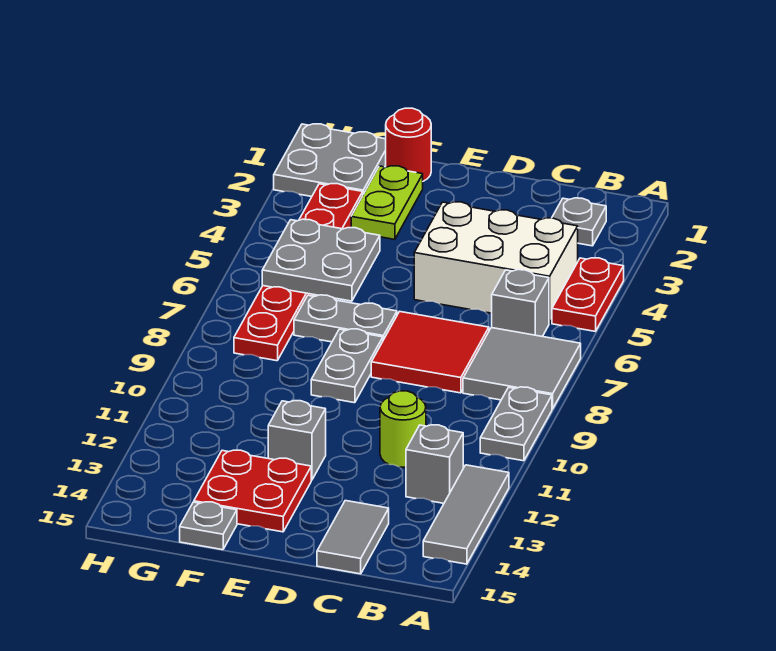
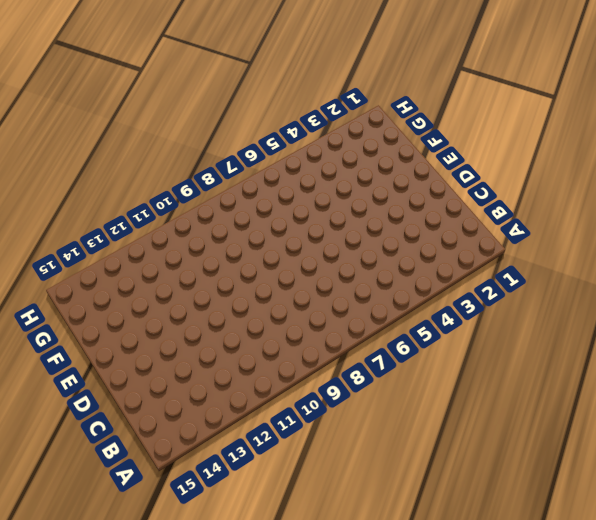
none -> red 1x2 plate [552,258,624,331]
none -> grey 2x2 tile [463,328,581,409]
none -> grey 1x2 plate [480,387,552,461]

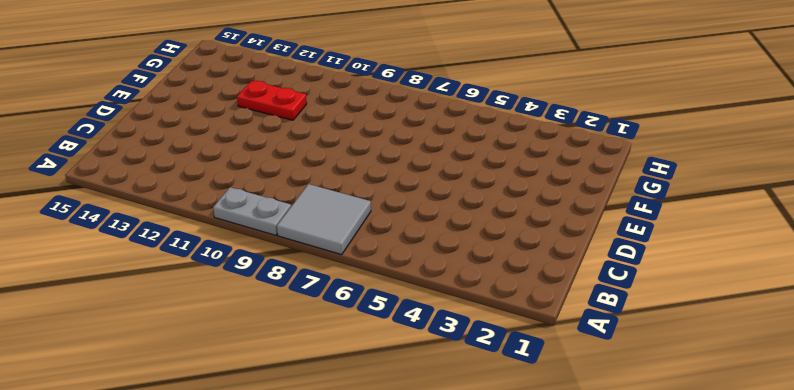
red 1x2 plate [237,81,307,120] -> red 1x2 plate moved to [552,258,624,331]
none -> grey 1x3 tile [423,465,509,564]
none -> grey 1x1 plate [552,198,606,246]
none -> white 2x3 brick [414,202,578,323]

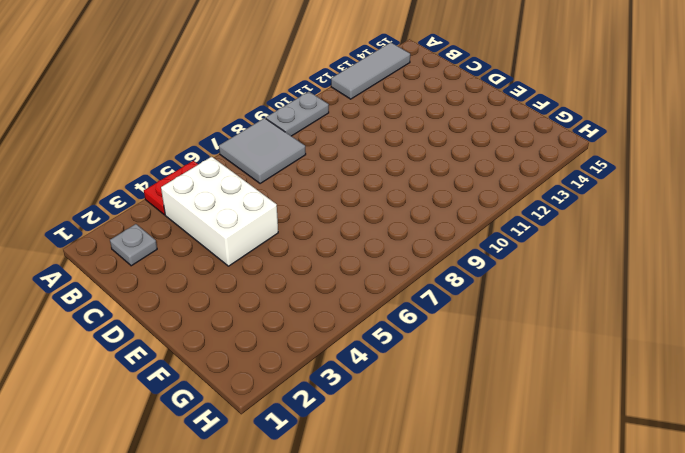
none -> grey 1x1 brick [492,270,549,337]
none -> grey 1x1 brick [406,425,463,503]
none -> red 2x2 tile [371,311,489,393]

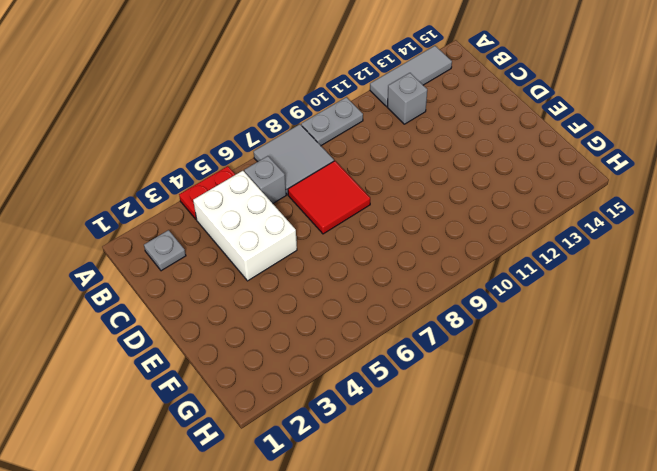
none -> lime 1x1 round brick [380,391,426,467]
none -> grey 1x2 tile [317,501,389,574]
none -> grey 1x2 plate [294,295,397,342]

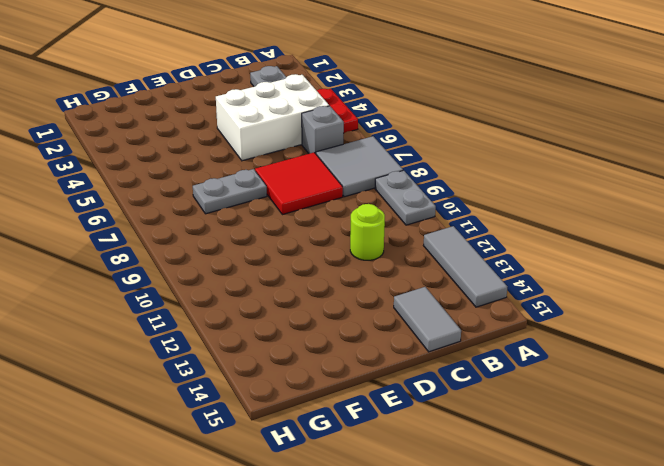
none -> grey 1x1 brick [406,425,463,503]
none -> grey 1x2 plate [311,329,383,403]
none -> grey 1x1 brick [268,401,326,480]

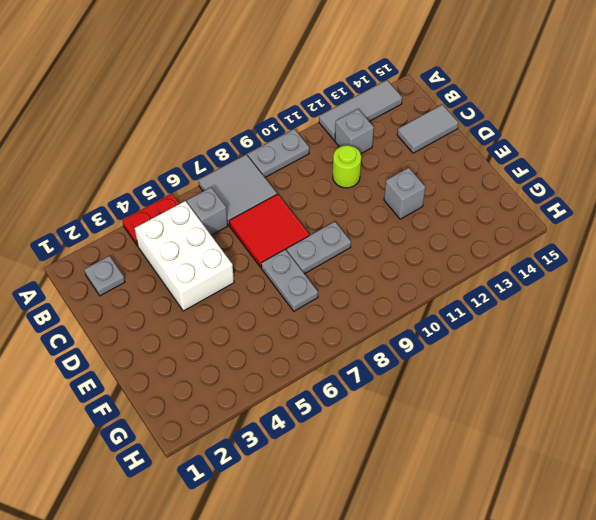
none -> red 2x2 plate [194,450,311,532]
none -> red 1x1 round brick [386,108,431,181]
none -> lime 1x2 plate [351,166,423,239]

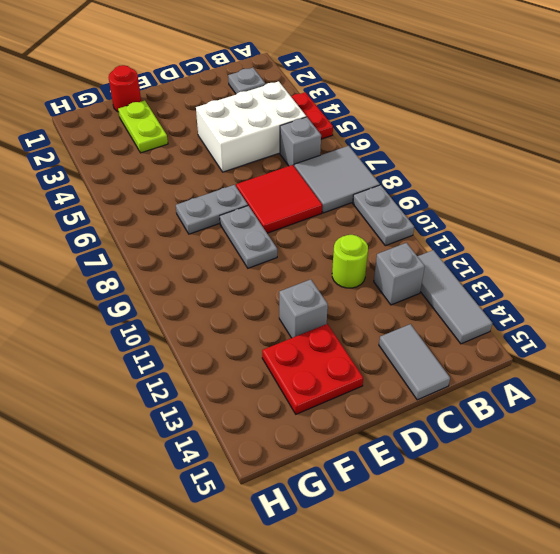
none -> grey 1x1 plate [180,502,237,550]
none -> grey 2x2 plate [274,124,386,197]
none -> red 1x6 plate [234,184,363,361]

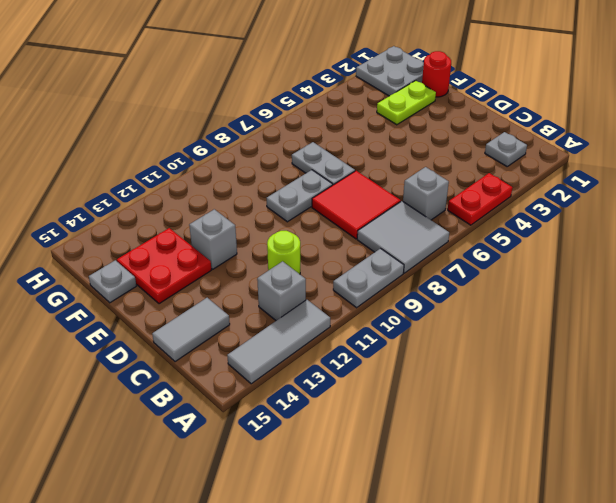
none -> white 2x3 brick [414,202,578,323]
none -> red 1x6 plate [234,184,363,361]
none -> grey 2x2 plate [262,219,380,301]

